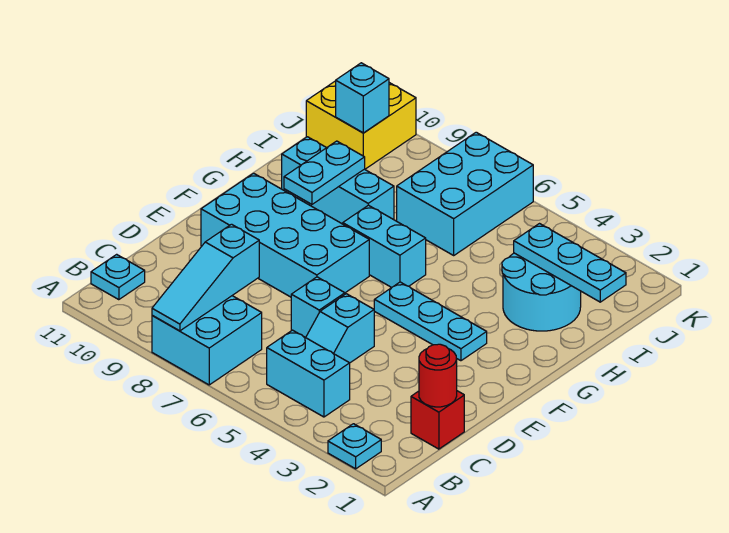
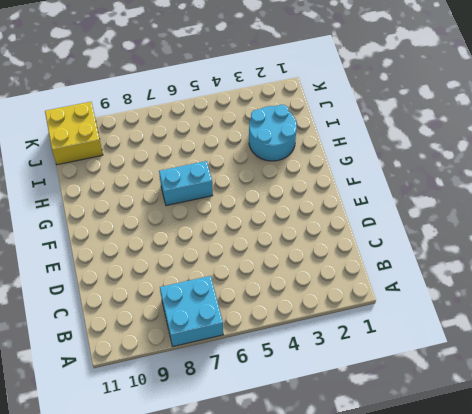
none -> cyan 1x1 plate [328,424,381,469]
none -> cyan 1x2 brick [267,330,350,417]
none -> cyan 1x1 plate [91,254,145,300]

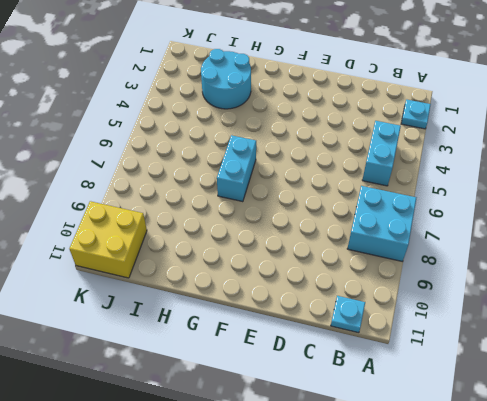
none -> red 1x1 brick [411,391,464,449]
none -> cyan 1x2 slope [306,294,374,363]
none -> cyan 1x1 brick [291,277,345,338]

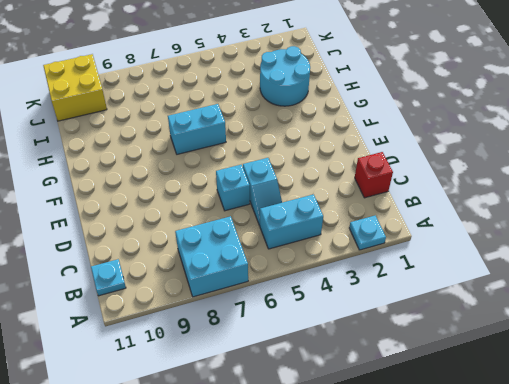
none -> cyan 2x4 brick [201,173,369,297]
none -> cyan 1x3 plate [374,282,487,361]
none -> cyan 1x3 brick [282,137,394,224]

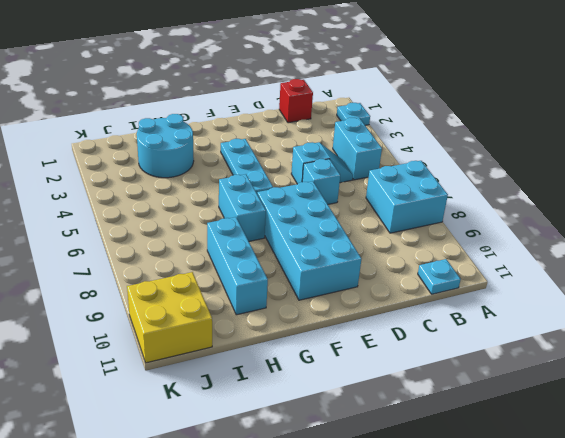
none -> cyan 2x3 brick [397,132,533,255]
none -> cyan 1x3 slope [152,224,259,331]
none -> red 1x1 round brick [419,344,457,407]

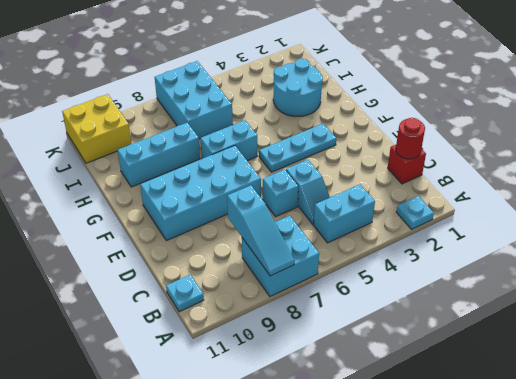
none -> cyan 1x2 plate [284,141,365,204]
none -> cyan 1x3 plate [514,224,626,302]
none -> cyan 1x1 brick [336,63,389,133]

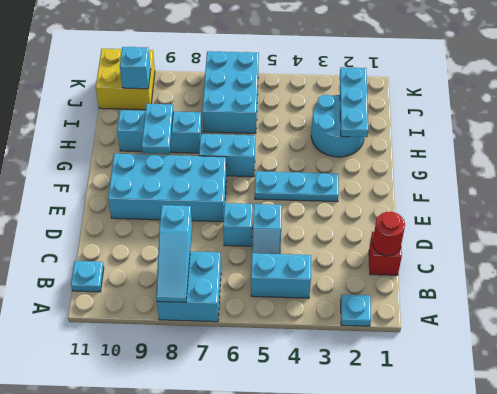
cyan 1x3 plate [340,67,368,137] -> cyan 1x3 plate turned to [514,224,626,302]

